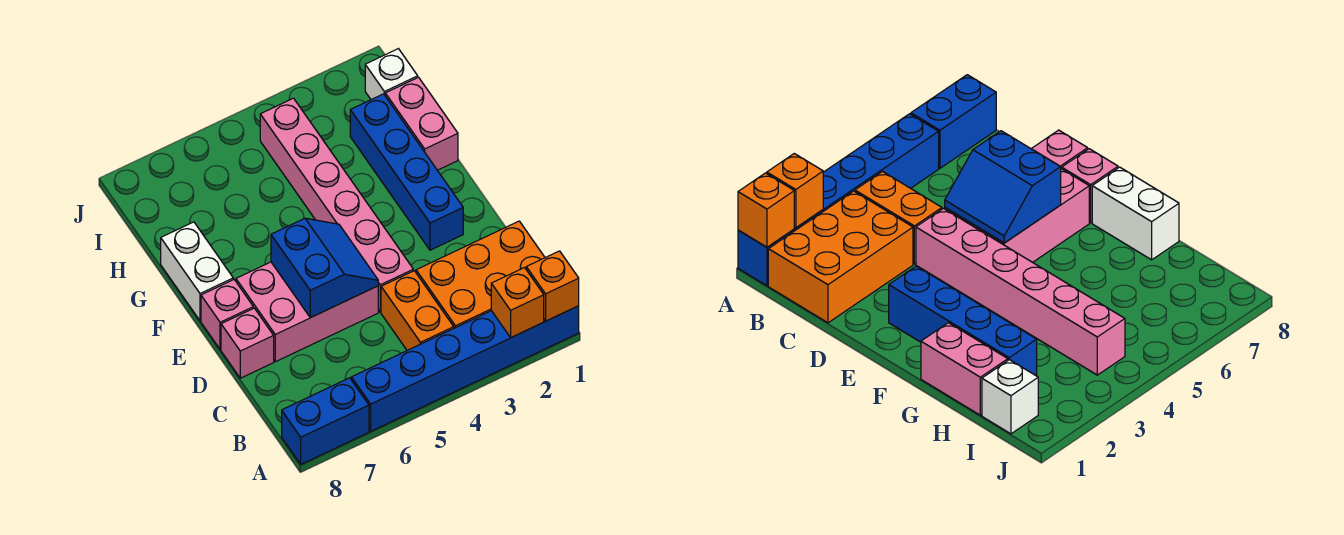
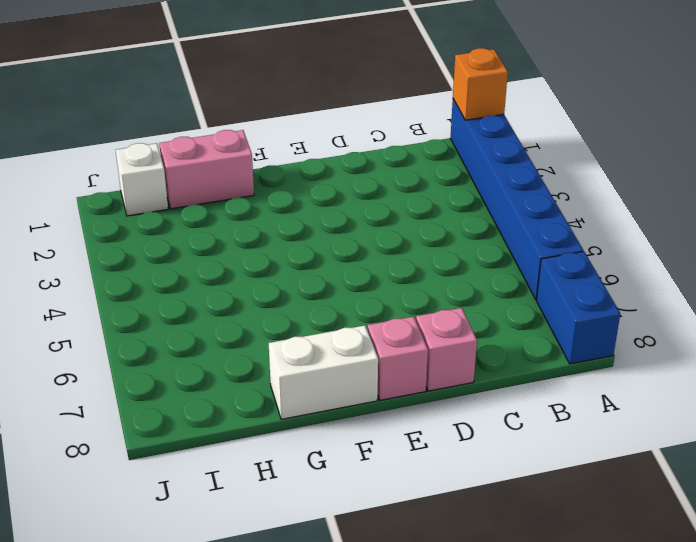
none -> orange 2x3 brick [416,221,545,328]
none -> orange 1x2 brick [381,271,454,350]
none -> pink 1x6 brick [260,98,413,312]

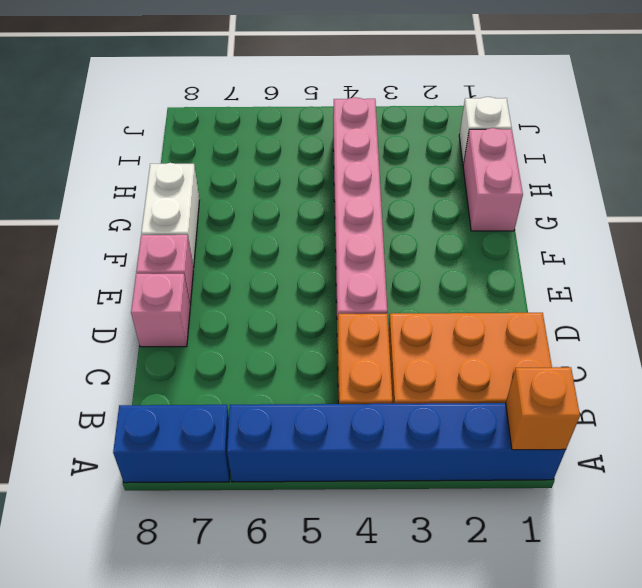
none -> pink 2x3 brick [236,262,378,362]
none -> blue 1x4 brick [350,94,463,250]
none -> orange 1x1 brick [491,268,544,337]

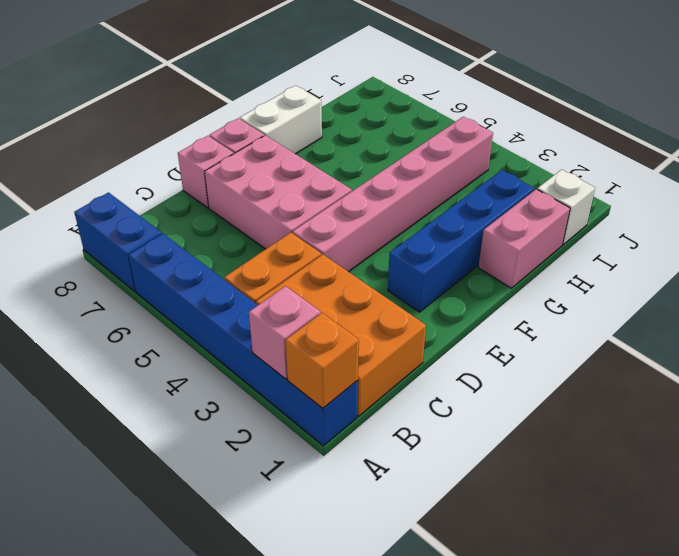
pink 1x1 brick [249,286,320,379] -> orange 1x1 brick [491,268,544,337]
none -> blue 2x2 slope [271,218,378,318]

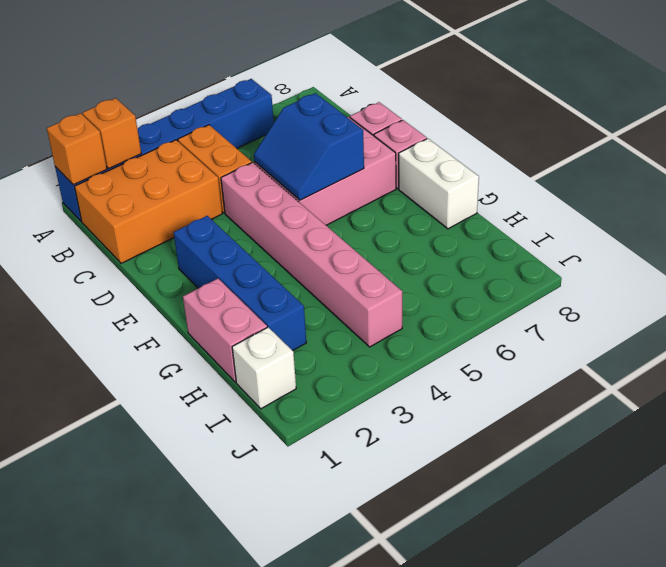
none -> blue 1x2 brick [282,378,369,464]

